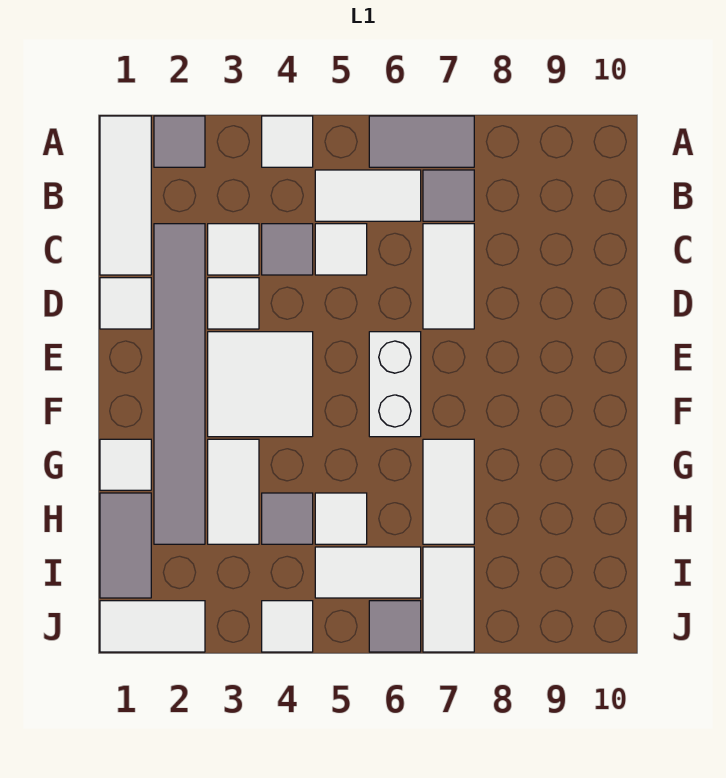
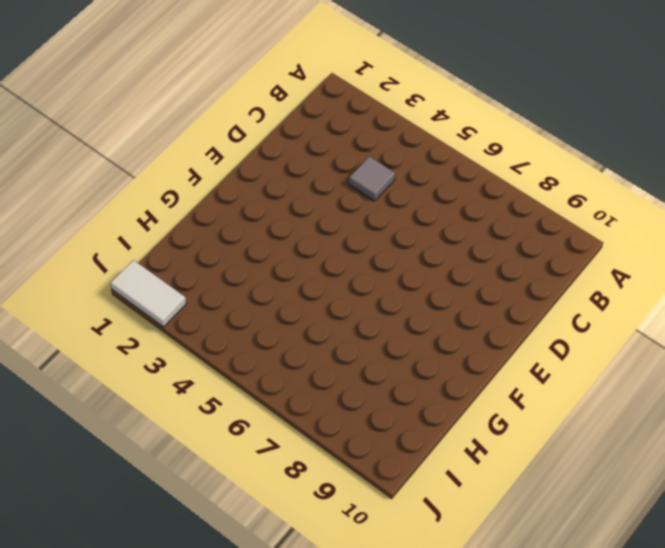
none -> white 1x3 tile [100,116,151,275]
none -> grey 1x1 tile [154,116,205,167]
none -> white 1x1 tile [262,116,313,167]

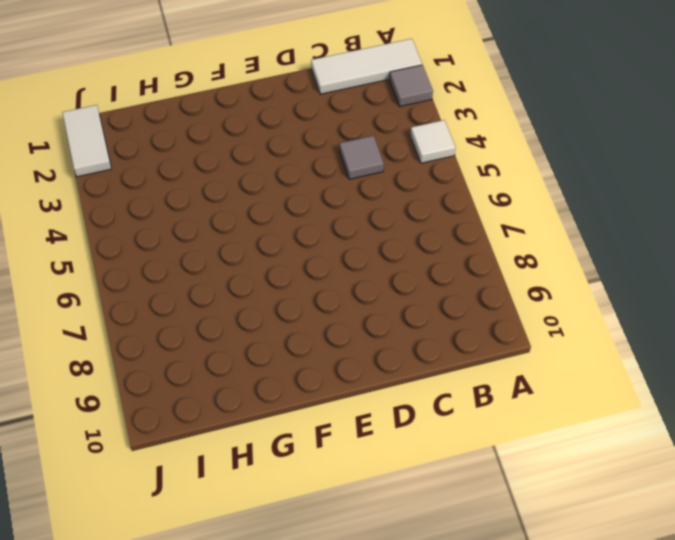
none -> grey 1x2 tile [369,116,474,167]
none -> white 1x2 tile [315,170,421,221]
none -> grey 1x1 tile [423,170,474,221]

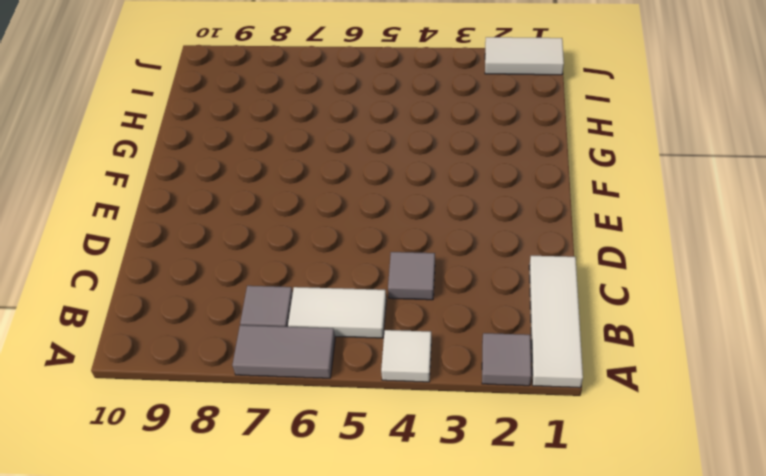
none -> grey 1x6 tile [154,224,205,544]
none -> white 1x1 tile [208,224,259,275]
none -> white 1x1 tile [315,224,367,275]

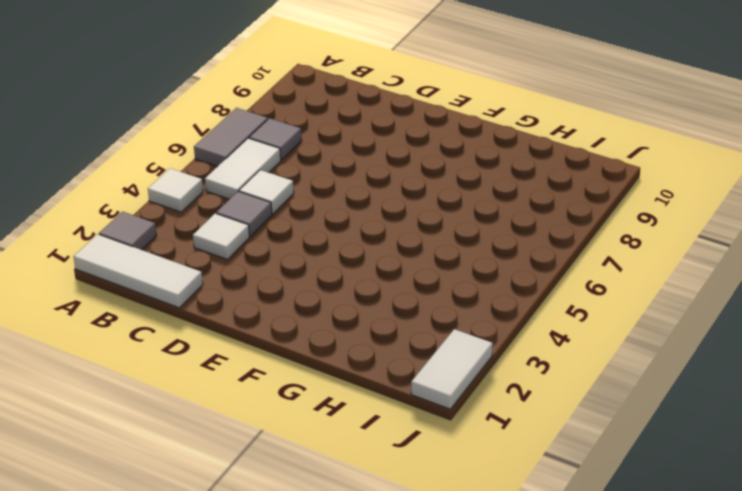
none -> grey 1x6 tile [154,224,205,544]
none -> white 1x2 tile [423,224,474,329]
none -> white 1x1 tile [100,278,151,329]

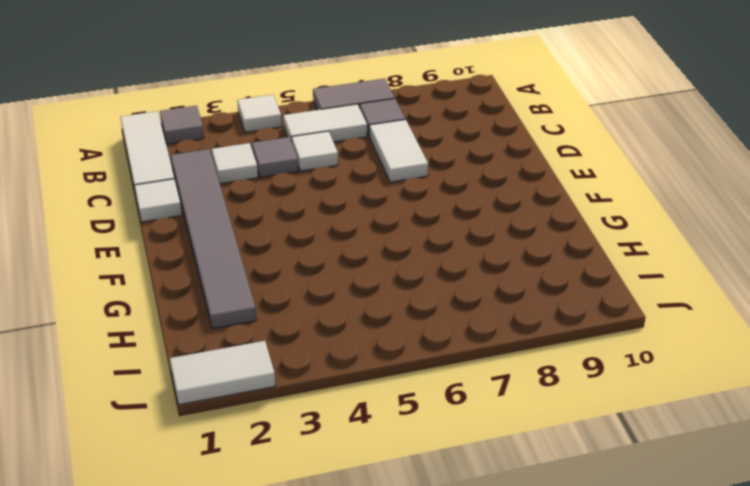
none -> white 1x1 tile [208,278,259,329]
none -> white 2x2 tile [208,332,313,437]
none -> white 1x2 brick [369,332,421,437]

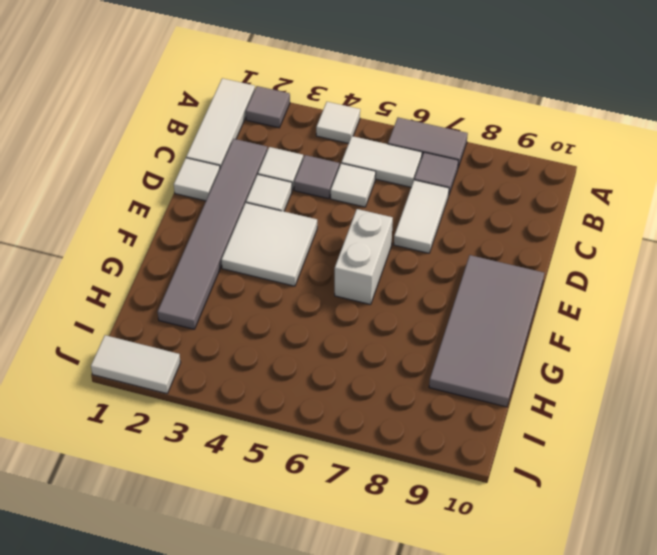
grey 2x4 tile [429,255,544,407] -> none
none -> white 1x1 tile [100,439,151,490]
none -> white 1x2 tile [208,439,259,544]
none -> white 1x2 tile [423,439,474,544]

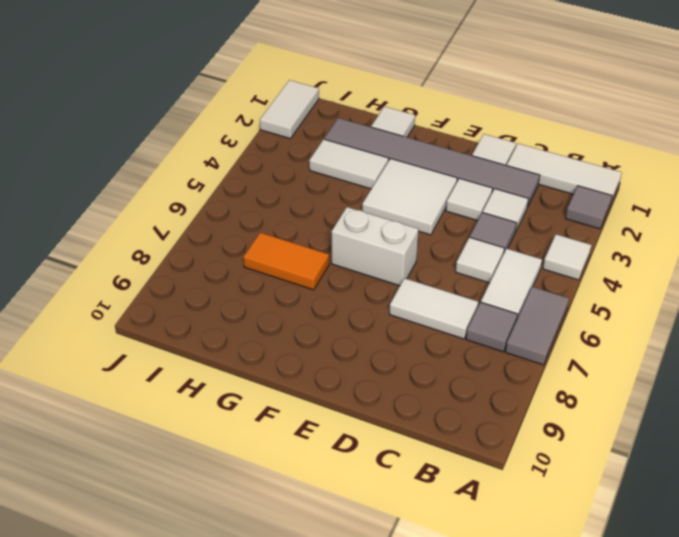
orange 1x2 tile [243,232,329,290] -> white 1x2 tile [423,439,474,544]
none -> grey 1x2 tile [100,493,151,598]
none -> grey 1x1 tile [262,493,313,544]
none -> white 1x1 tile [315,493,367,544]

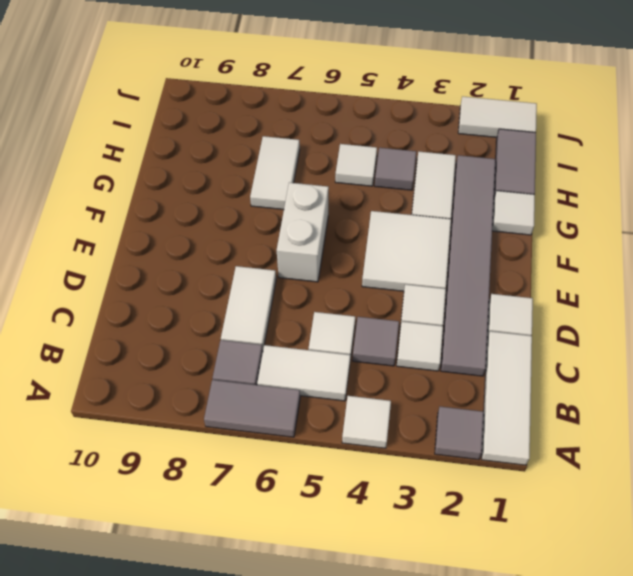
none -> white 1x2 tile [315,547,421,598]
none -> white 1x2 tile [423,547,474,652]
none -> white 1x1 tile [262,601,313,652]

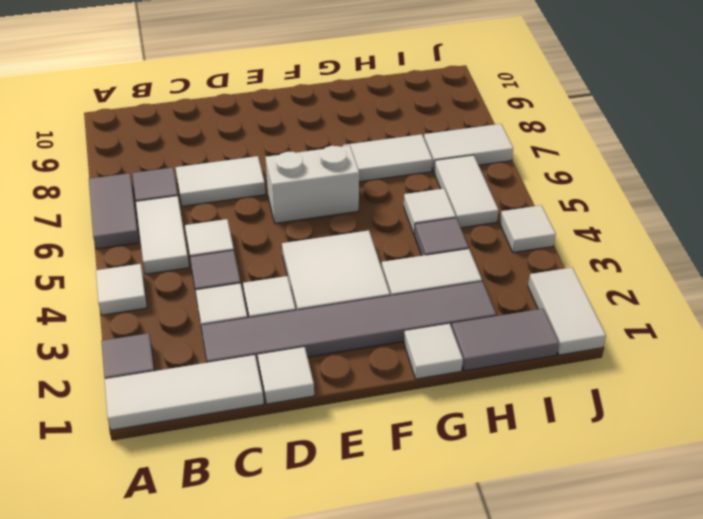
none -> grey 1x1 tile [369,601,421,652]

